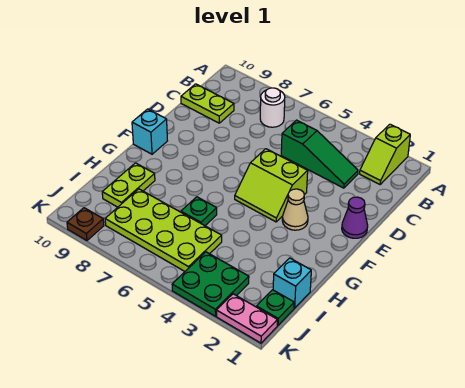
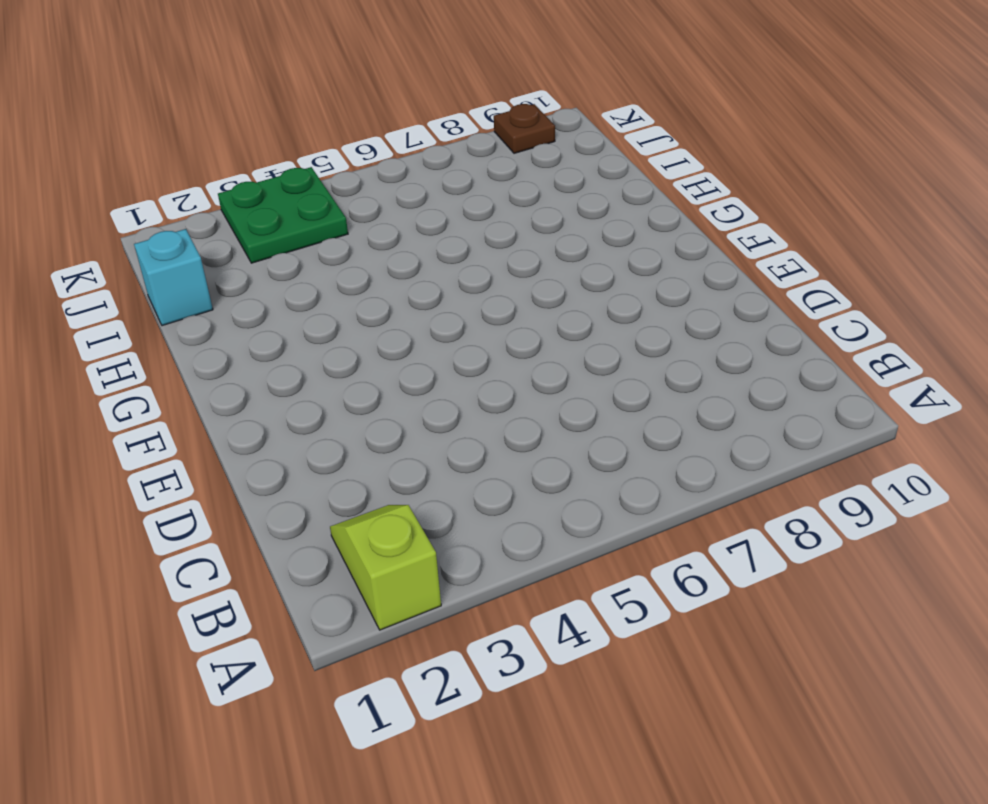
none -> white 1x1 round brick [260,88,285,127]
none -> green 1x3 slope [281,120,358,188]
none -> lime 1x2 plate [181,84,234,123]

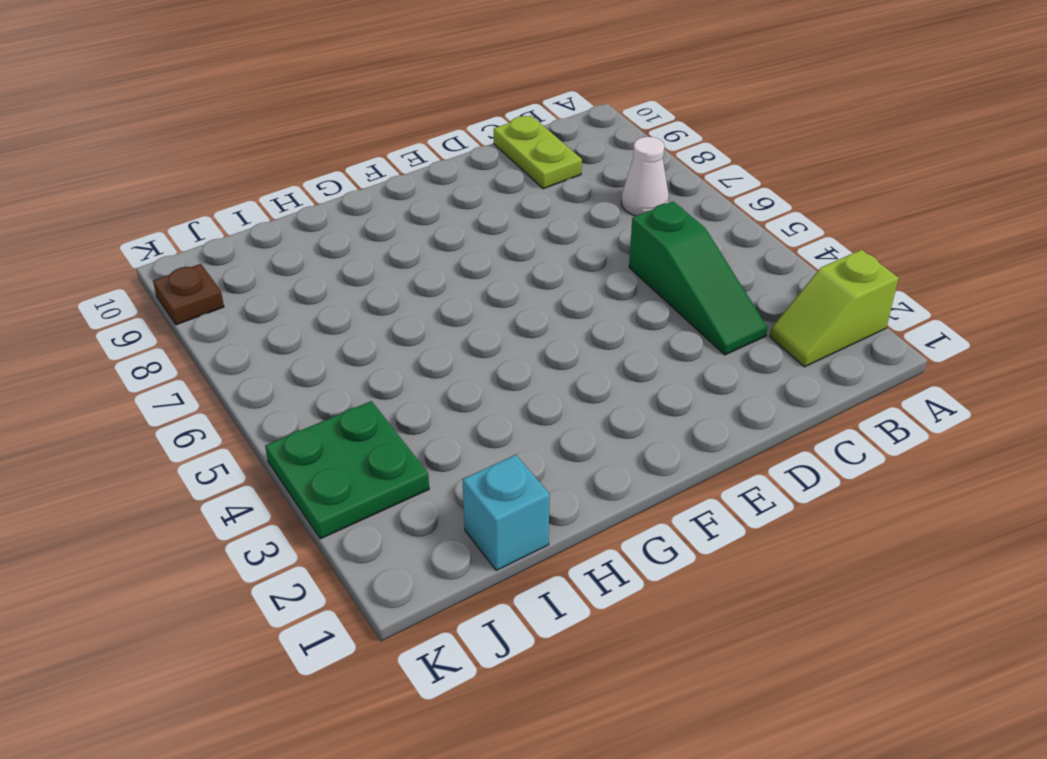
white 1x1 cone [621,137,669,216] -> white 1x1 round brick [260,88,285,127]
none -> purple 1x1 cone [342,197,368,238]
none -> lime 2x2 slope [235,149,308,222]
none -> tan 1x1 cone [282,189,308,230]

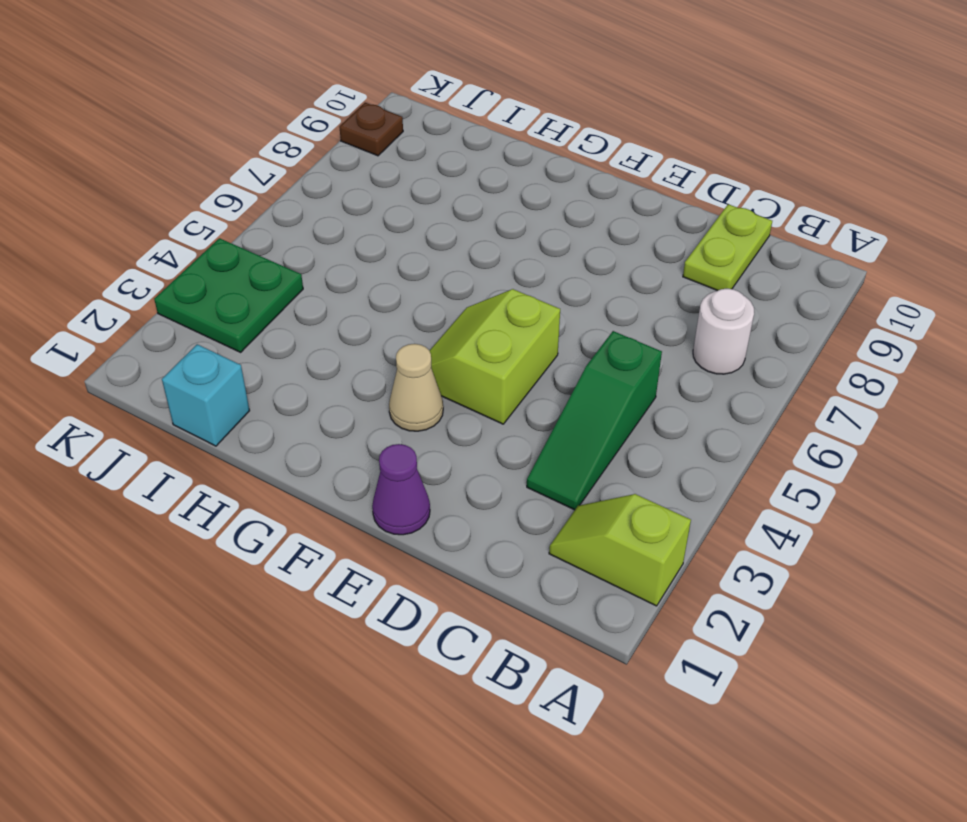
none -> cyan 1x1 brick [132,109,167,154]
none -> green 1x1 plate [181,197,217,226]
none -> lime 1x2 plate [102,163,155,207]

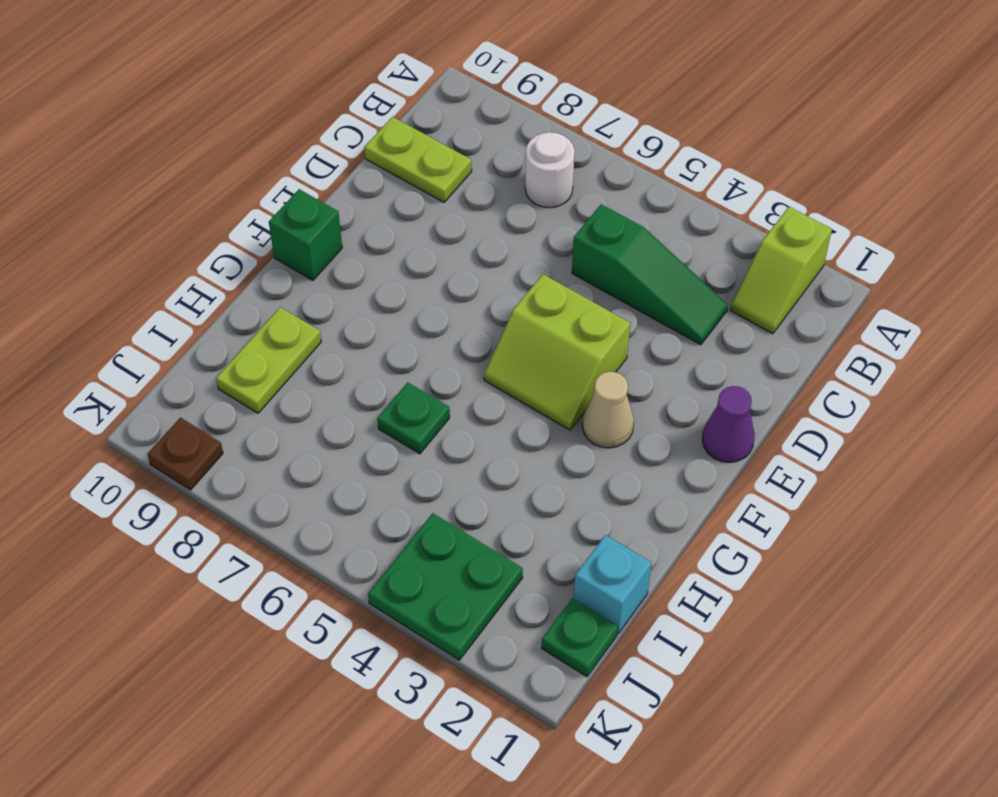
green 1x1 brick [269,189,342,280] -> cyan 1x1 brick [132,109,167,154]
none -> lime 2x4 plate [105,189,222,271]
none -> pink 1x2 plate [217,294,277,343]

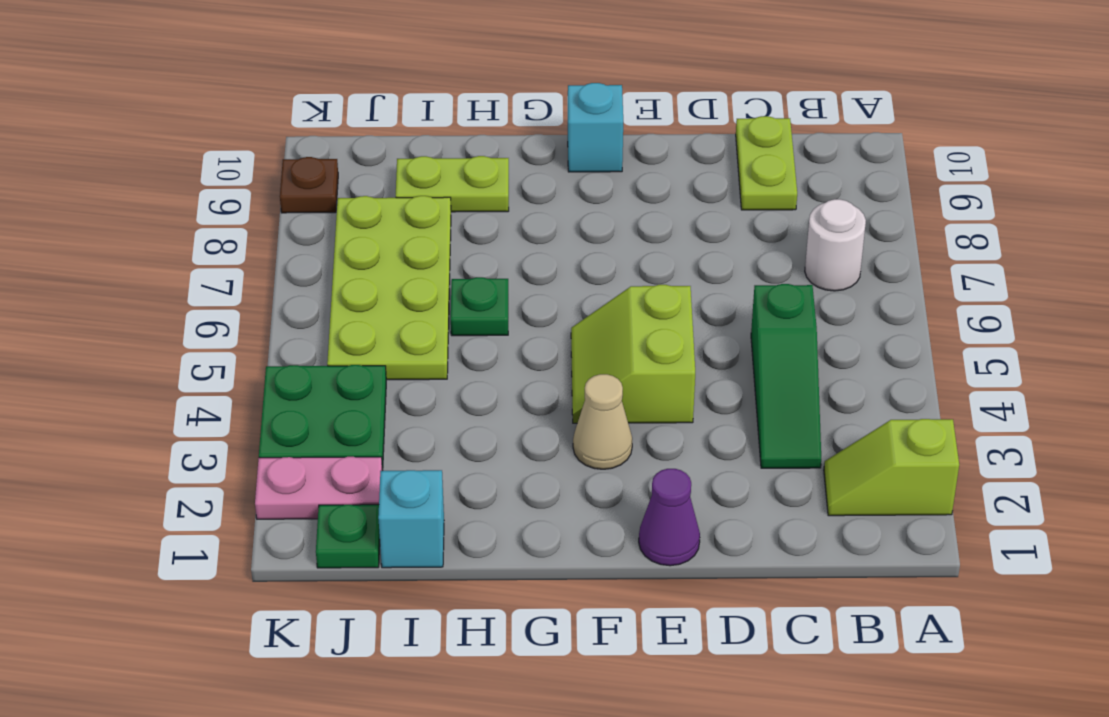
pink 1x2 plate [255,457,382,519] -> pink 1x2 plate turned to [217,294,277,343]

